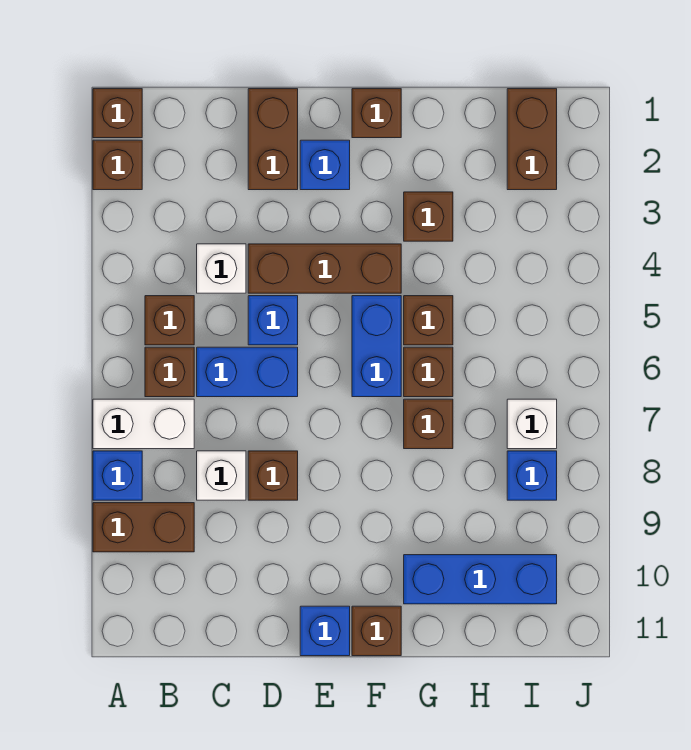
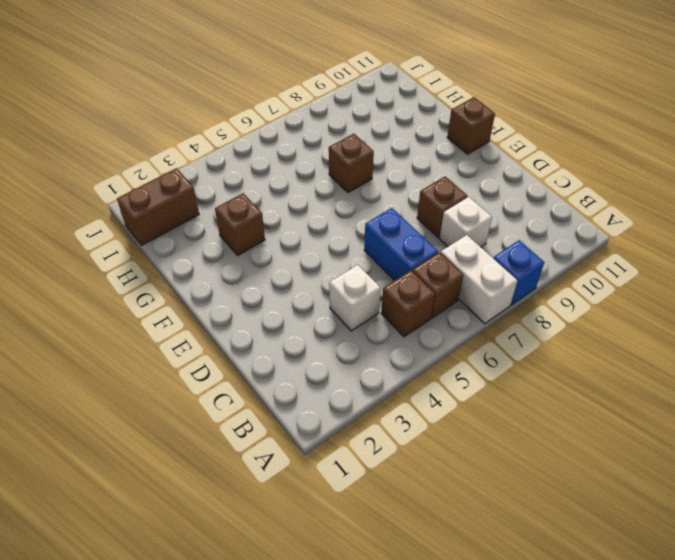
none -> brown 1x1 brick [93,89,142,138]
none -> brown 1x1 brick [93,140,142,190]
none -> brown 1x2 brick [93,503,194,552]

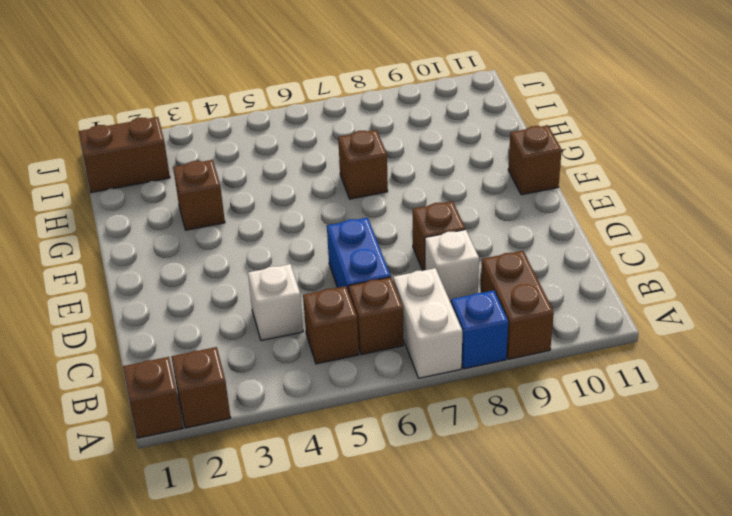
none -> brown 1x2 brick [248,89,298,190]
none -> brown 1x3 brick [248,244,401,293]
none -> blue 1x1 brick [248,296,298,345]

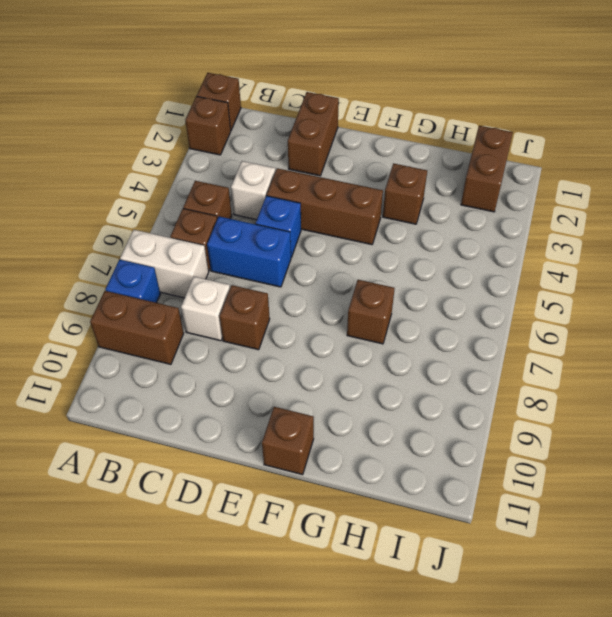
none -> blue 1x1 brick [300,140,350,190]
none -> blue 1x1 brick [300,606,350,656]
none -> brown 1x1 brick [352,89,401,138]

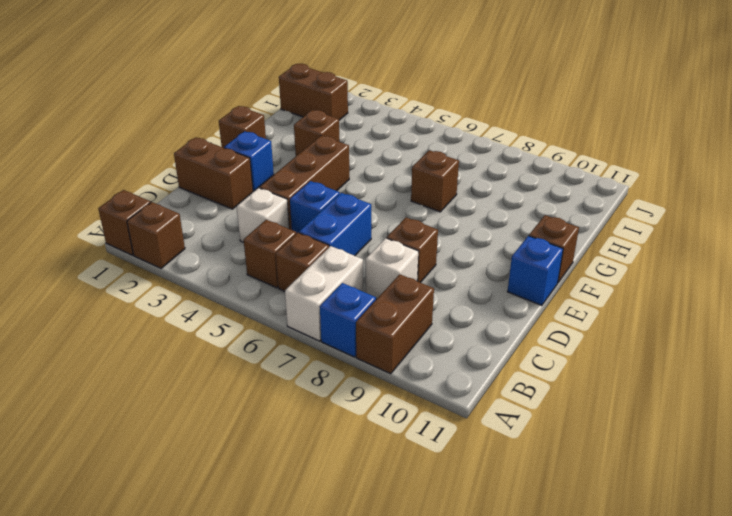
none -> blue 1x2 brick [352,296,401,397]
none -> brown 1x1 brick [404,296,453,345]
none -> brown 1x1 brick [404,347,453,397]

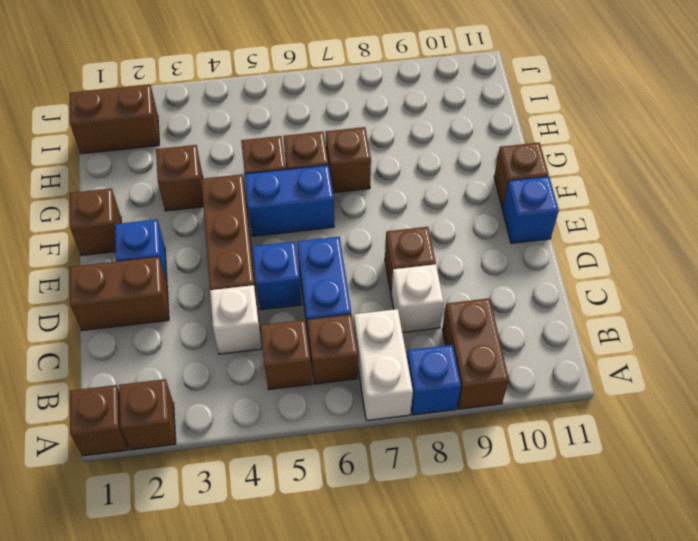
none -> blue 1x3 brick [404,555,557,604]
none -> white 1x1 brick [507,399,557,449]
none -> blue 1x1 brick [507,451,557,500]

